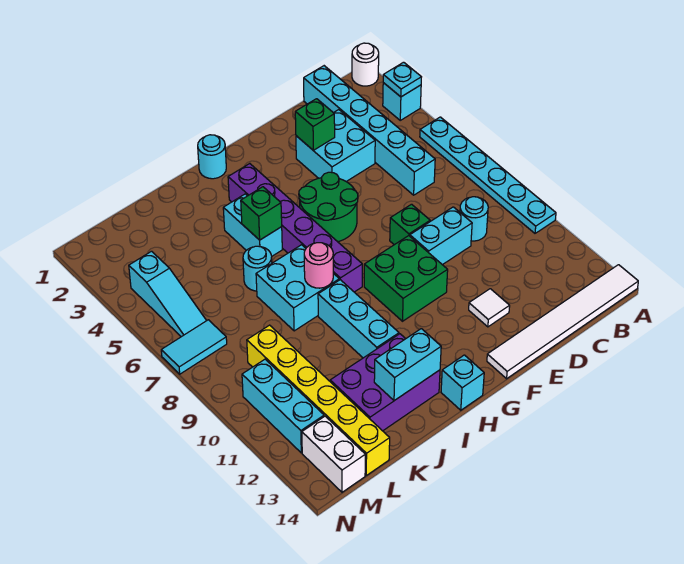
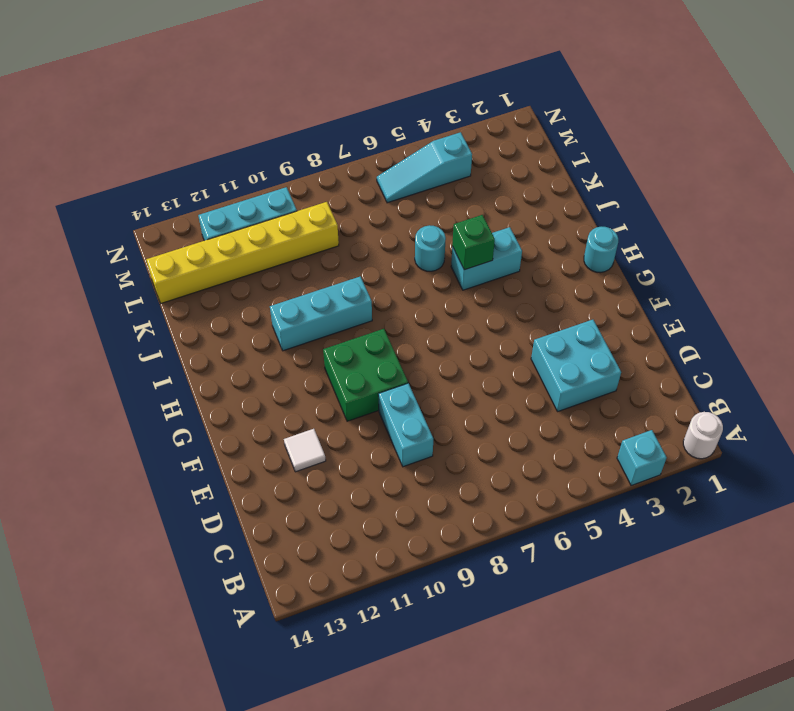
none -> cyan 1x6 plate [420,117,556,233]
none -> white 1x6 tile [487,265,638,379]
none -> cyan 1x6 brick [304,66,435,195]
none -> cyan 1x1 round brick [460,197,488,241]

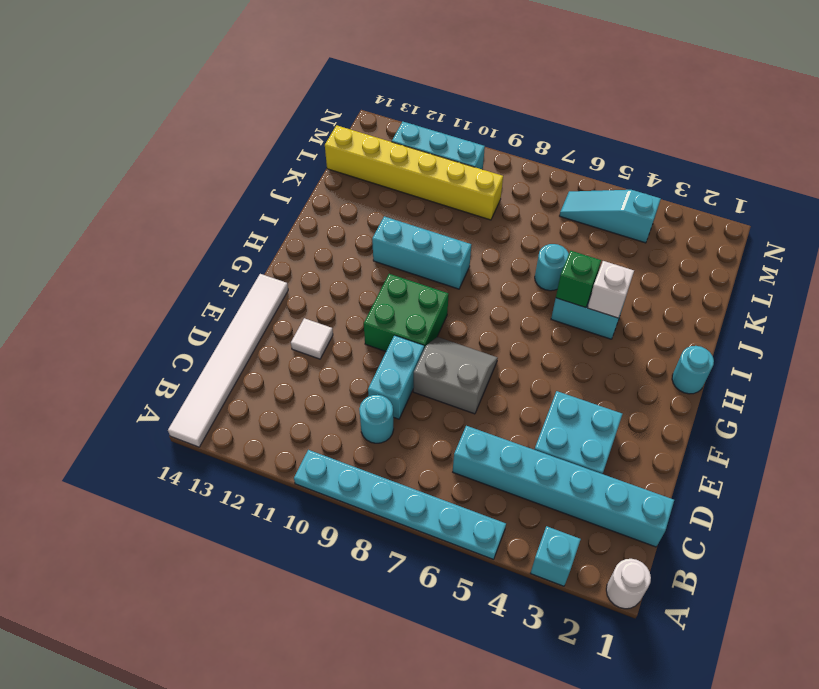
grey 2x2 slope [413,337,498,414] -> green 1x1 brick [390,204,430,245]
white 1x1 brick [588,261,634,318] -> none
none -> green 2x2 round brick [299,172,358,242]
none -> purple 1x6 brick [228,164,362,292]
none -> cyan 1x1 brick [441,355,484,410]
none -> cyan 2x2 brick [256,245,339,331]

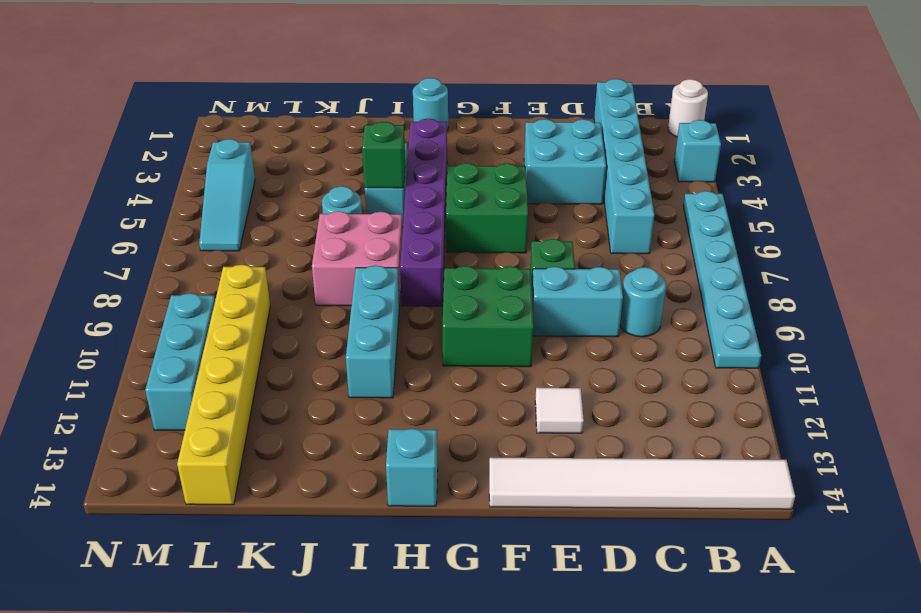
green 2x2 brick [446,163,528,253] -> green 2x2 round brick [299,172,358,242]
pink 2x2 brick [312,211,403,306] -> cyan 2x2 brick [256,245,339,331]
none -> purple 2x3 brick [330,334,440,431]
none -> cyan 1x2 tile [161,320,227,374]
none -> white 1x2 brick [302,416,365,492]
none -> cyan 1x1 plate [383,62,421,97]

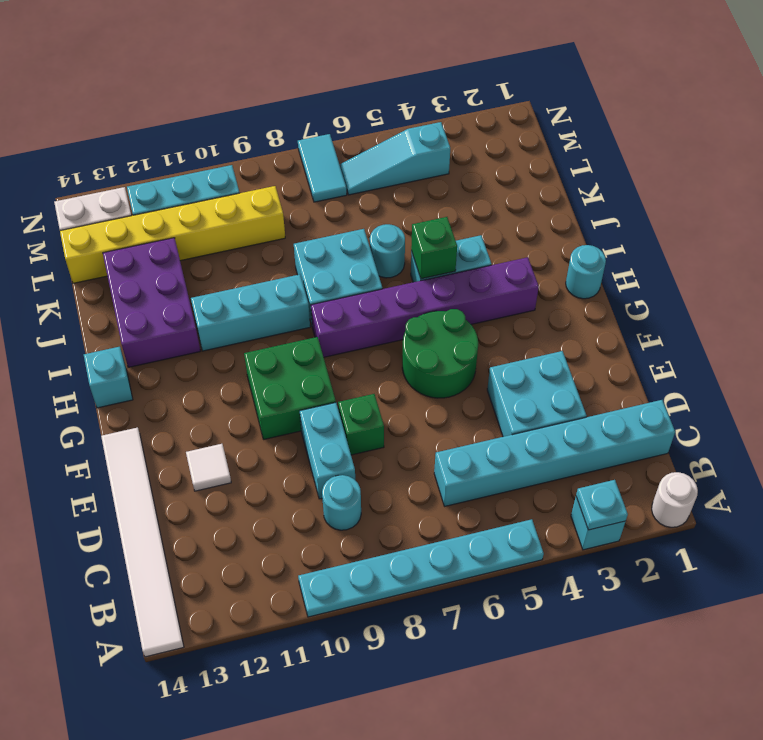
none -> green 1x1 brick [295,99,335,150]
none -> pink 1x1 round brick [304,243,333,288]
none -> cyan 1x2 brick [374,329,441,401]

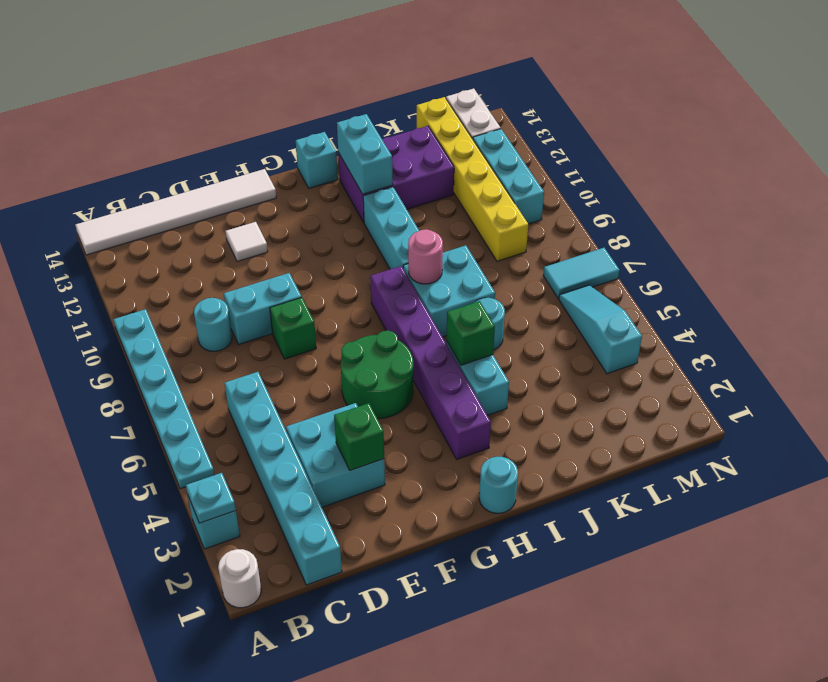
cyan 1x2 brick [337,114,393,194] -> cyan 1x2 brick turned to [374,329,441,401]
none -> green 2x2 brick [364,236,448,321]

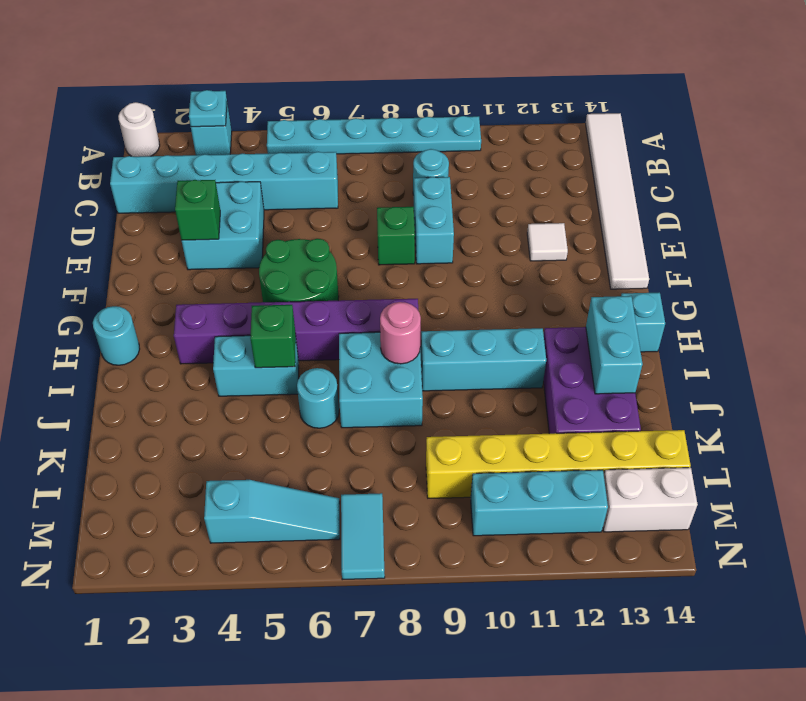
none -> green 2x2 brick [364,236,448,321]

